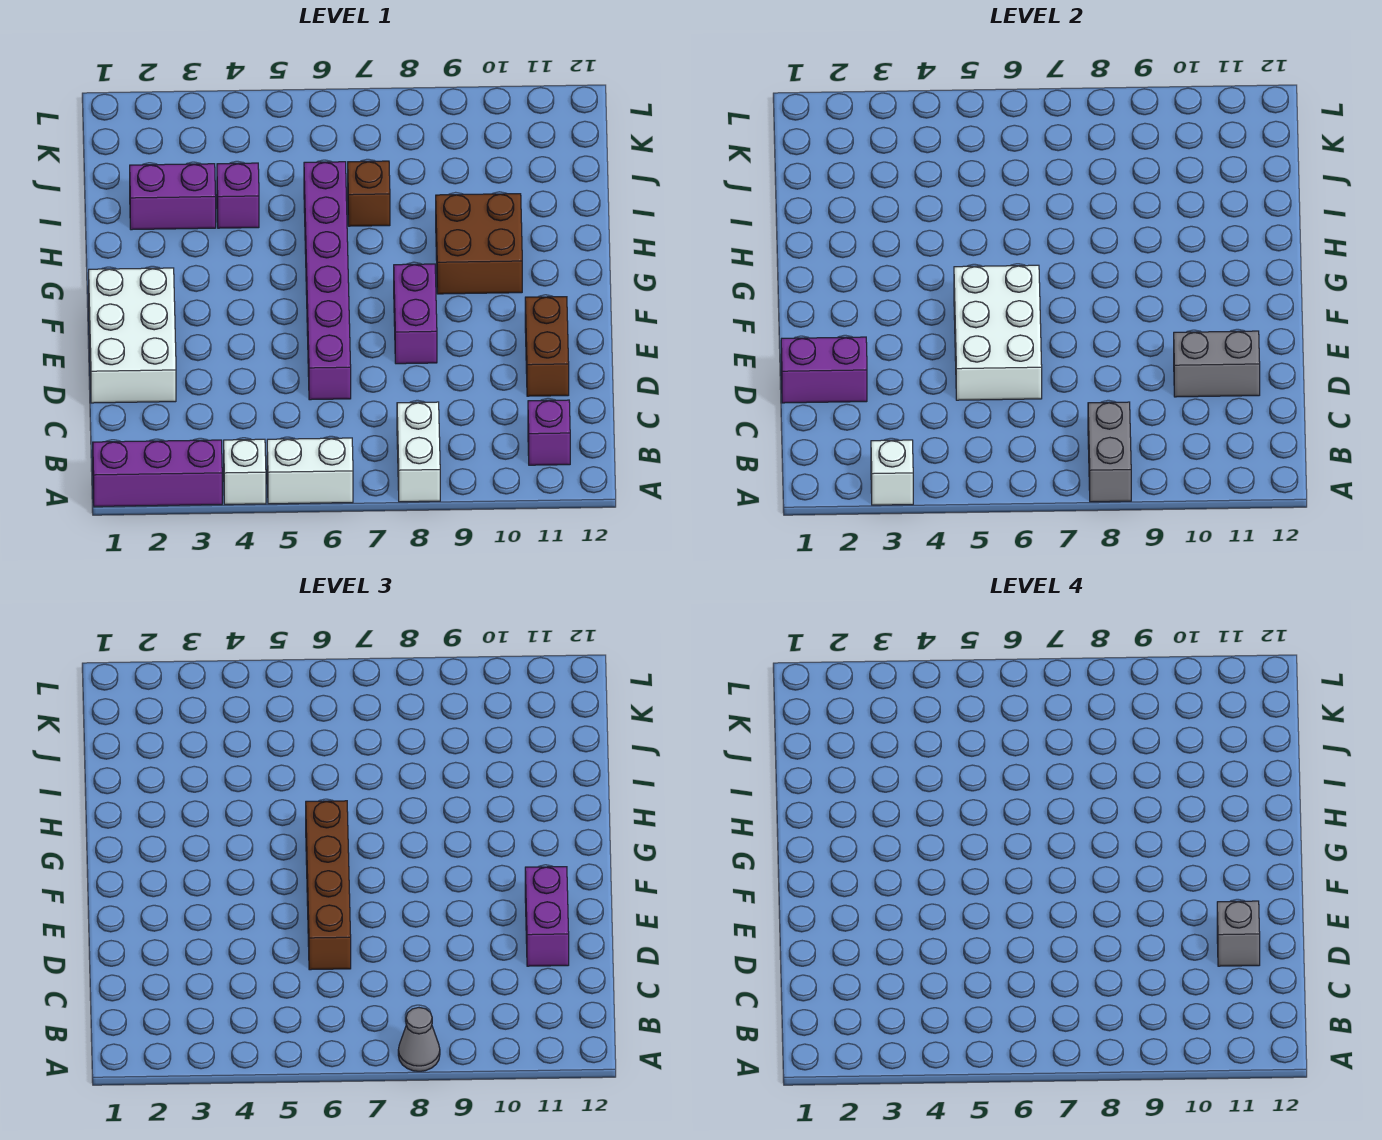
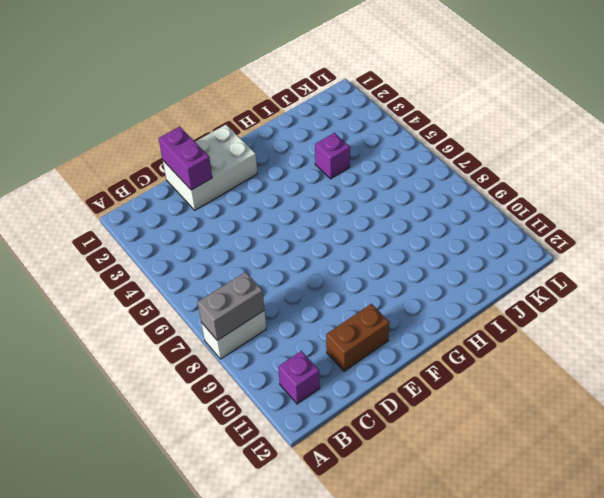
none -> purple 1x3 brick [93,440,222,506]
none -> white 1x1 brick [224,439,266,504]
none -> white 1x2 brick [267,438,353,504]

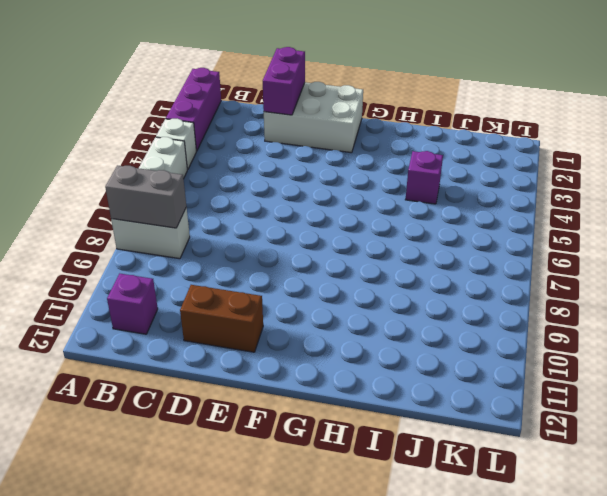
none -> purple 1x6 brick [304,162,351,400]
none -> purple 1x2 brick [394,264,437,364]
none -> brown 2x2 brick [436,194,522,294]

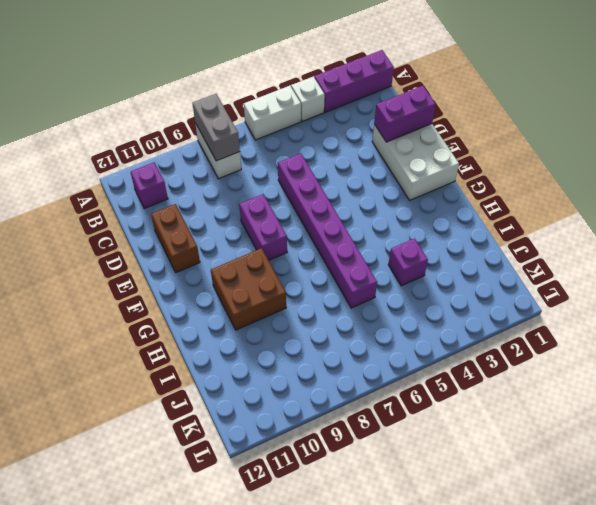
none -> purple 1x2 brick [130,164,216,230]
none -> brown 1x1 brick [348,161,390,226]
none -> white 1x1 brick [871,440,913,505]

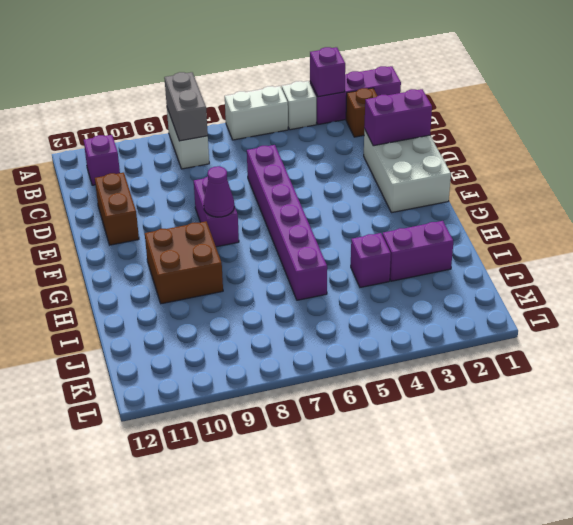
purple 1x1 brick [310,47,345,97] -> white 1x1 brick [871,440,913,505]
brown 1x1 brick [346,88,377,137] -> brown 1x1 brick moved to [348,161,390,226]
purple 1x1 cone [204,166,234,217] -> none
none -> white 2x3 brick [954,265,1042,400]
none -> grey 1x2 brick [1174,331,1260,397]
none -> grey 1x1 cone [398,1008,440,1071]

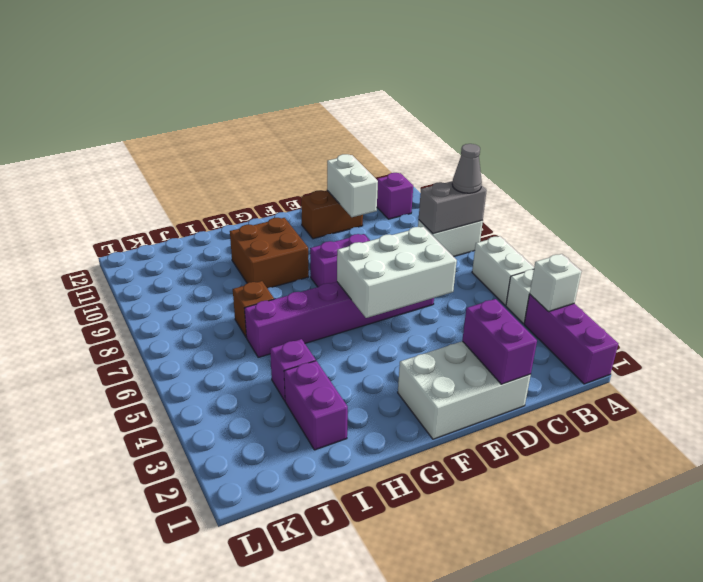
white 1x2 brick [327,154,378,217] -> grey 1x2 brick [1174,331,1260,397]
none -> brown 1x4 brick [306,801,351,970]
none -> purple 1x2 brick [525,867,569,966]
none -> grey 1x1 brick [1217,901,1260,966]

